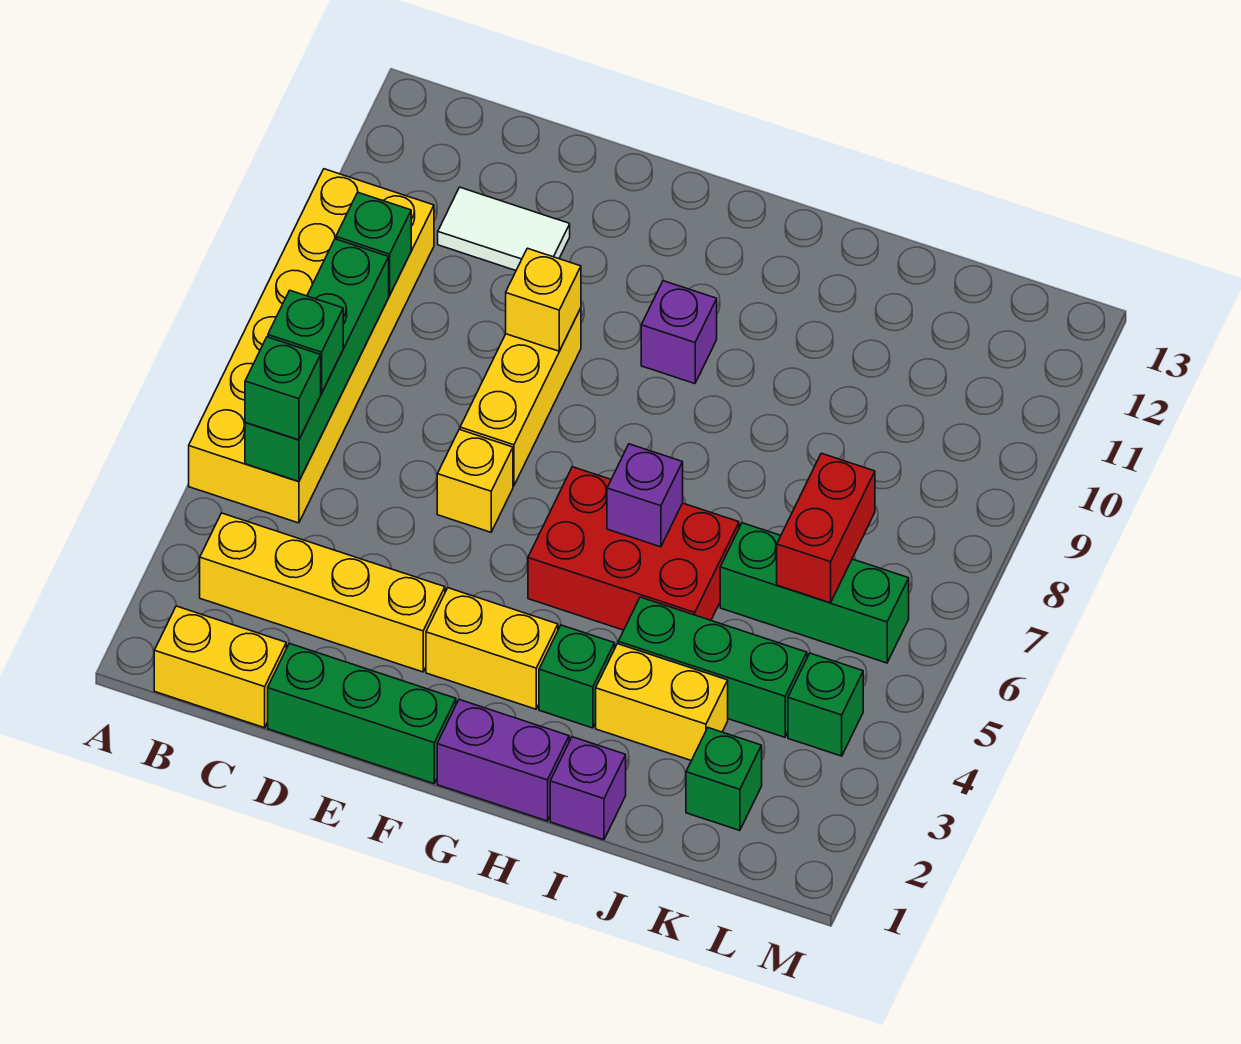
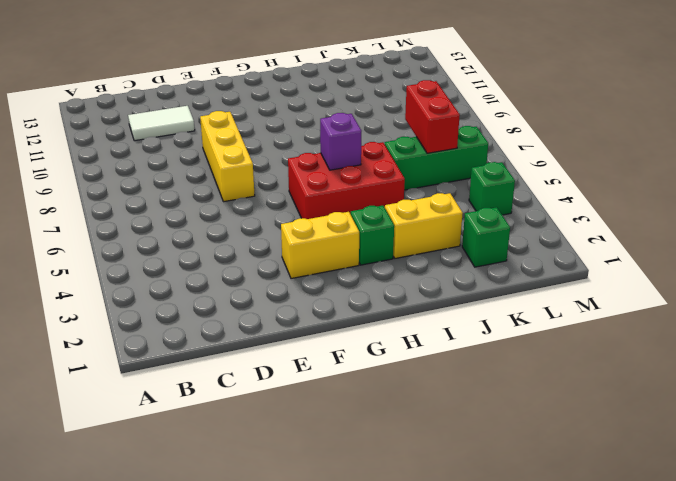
none -> yellow 2x6 brick [189,169,434,523]
none -> yellow 1x2 brick [154,606,286,728]
none -> yellow 1x4 brick [200,513,445,672]

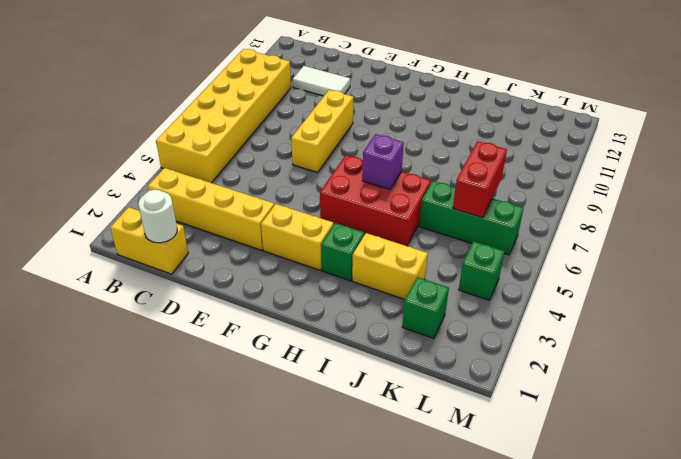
white 1x1 round brick [138,190,177,243] -> none
none -> green 1x3 brick [268,643,456,784]
none -> yellow 1x1 brick [437,429,513,532]
none -> purple 1x2 brick [437,700,569,821]

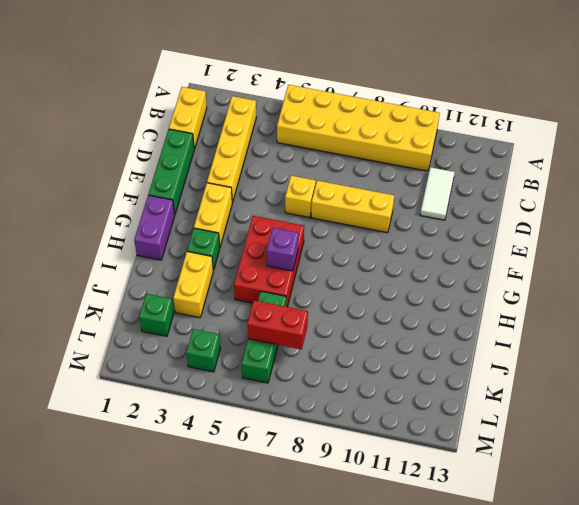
none -> purple 1x1 brick [641,281,717,384]
none -> purple 1x1 brick [550,737,626,840]
none -> green 1x3 brick [618,597,807,737]

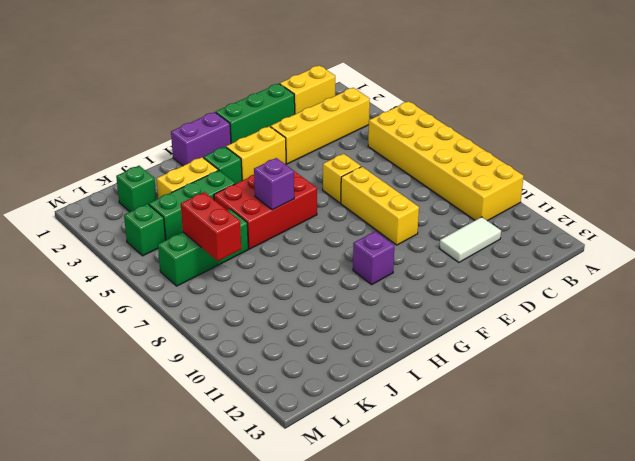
none -> purple 1x1 brick [550,737,626,840]
none -> green 1x4 brick [245,239,389,481]
none -> green 1x1 brick [336,193,411,295]

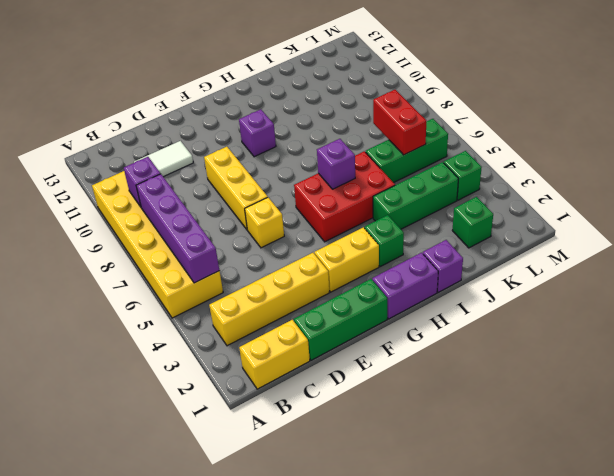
purple 1x4 brick [136,174,219,283] -> green 1x4 brick [245,239,389,481]
purple 1x1 brick [124,157,160,207] -> green 1x1 brick [336,193,411,295]
none -> yellow 1x2 brick [596,644,728,761]
none -> yellow 1x1 brick [506,248,581,351]
none -> green 1x1 brick [245,337,321,440]

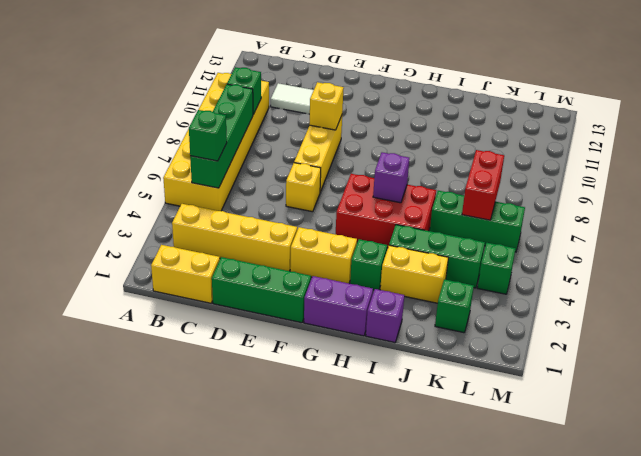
none -> purple 1x1 brick [641,281,717,384]
none -> green 1x1 brick [268,290,343,393]

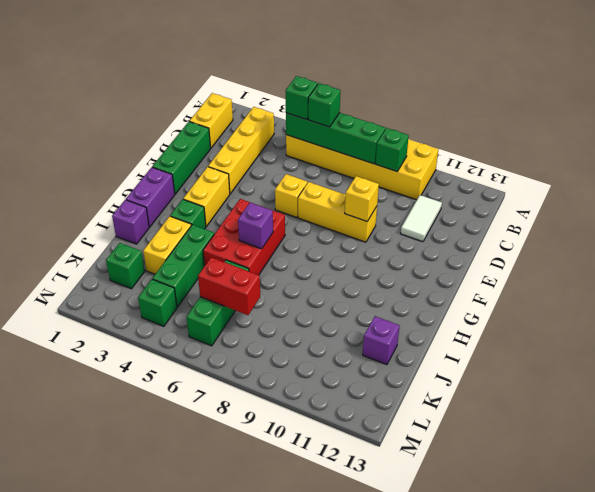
purple 1x1 brick [363,316,399,365] -> purple 1x1 brick moved to [641,281,717,384]

